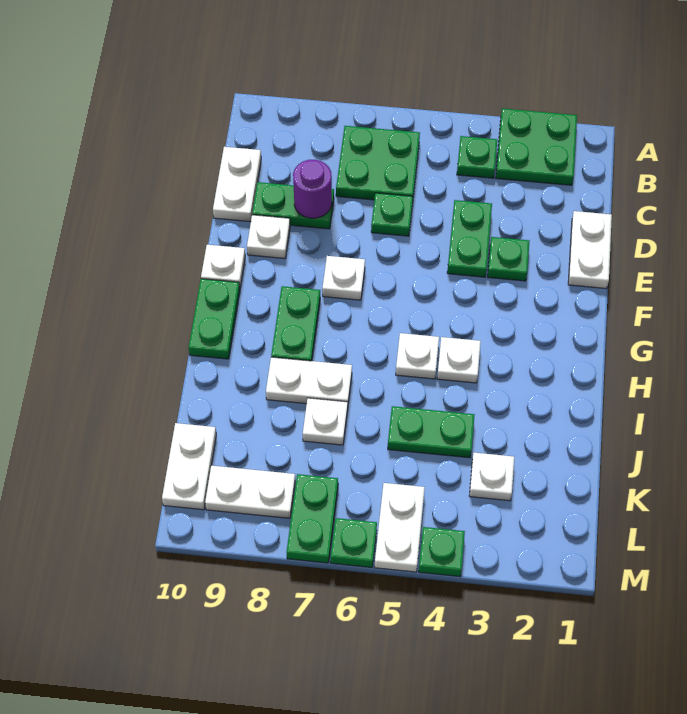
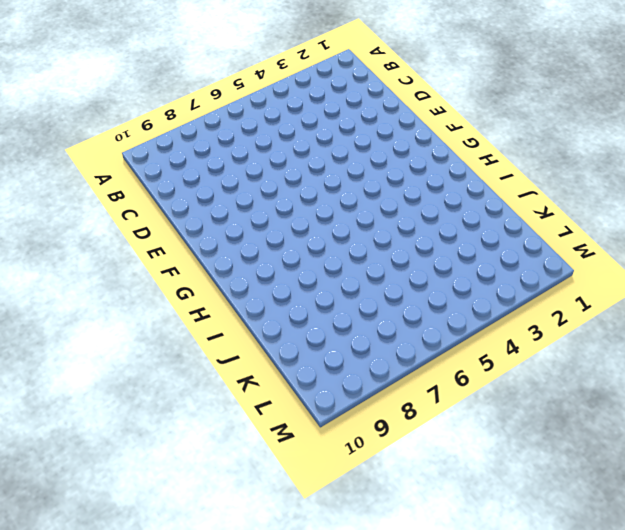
none -> green 2x2 plate [496,108,577,185]
none -> green 1x1 plate [457,136,497,178]
none -> green 2x2 plate [336,126,420,200]

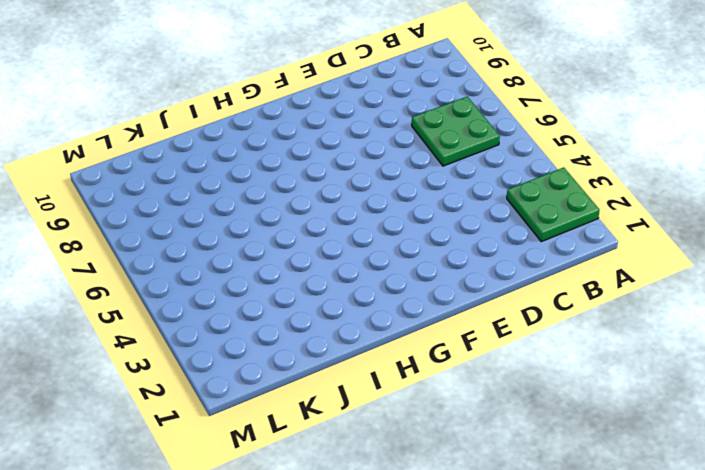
none -> green 1x1 plate [457,136,497,178]
none -> white 1x2 plate [213,147,261,222]
none -> white 1x2 plate [568,211,612,289]

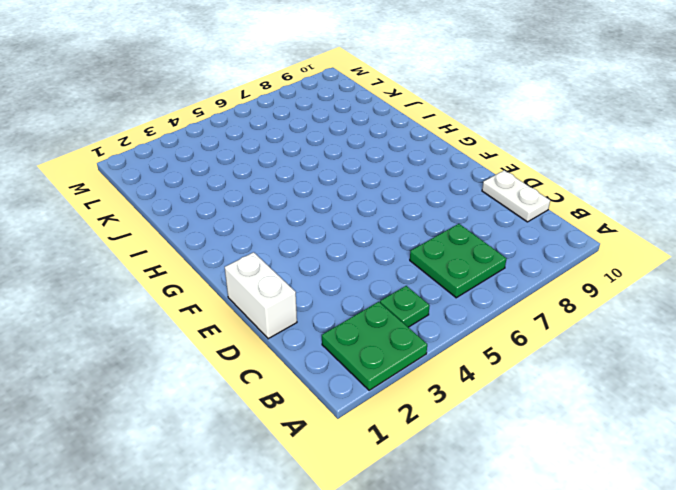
white 1x2 brick [225,252,297,339] -> white 1x2 plate [568,211,612,289]
none -> green 1x2 plate [447,200,492,277]
none -> green 1x1 plate [371,193,413,236]
none -> green 1x2 plate [252,182,334,229]

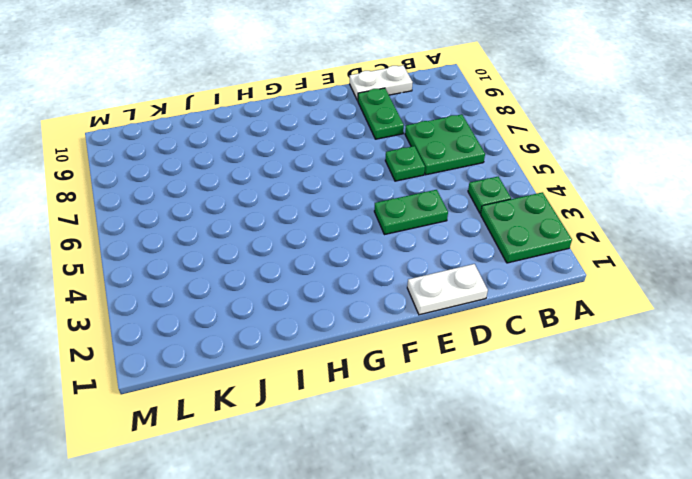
none -> green 1x1 plate [488,237,530,281]
none -> white 1x1 plate [247,215,290,259]
none -> white 1x1 plate [322,256,365,300]

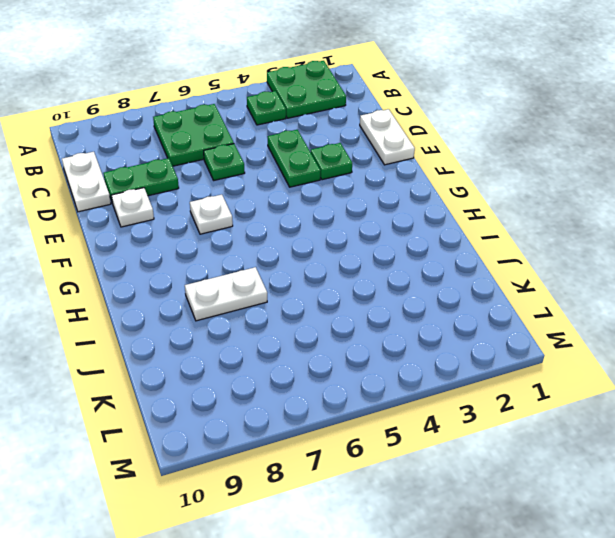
none -> white 1x1 plate [201,245,245,287]
none -> green 1x2 plate [271,286,320,361]
none -> green 1x2 plate [189,279,240,359]

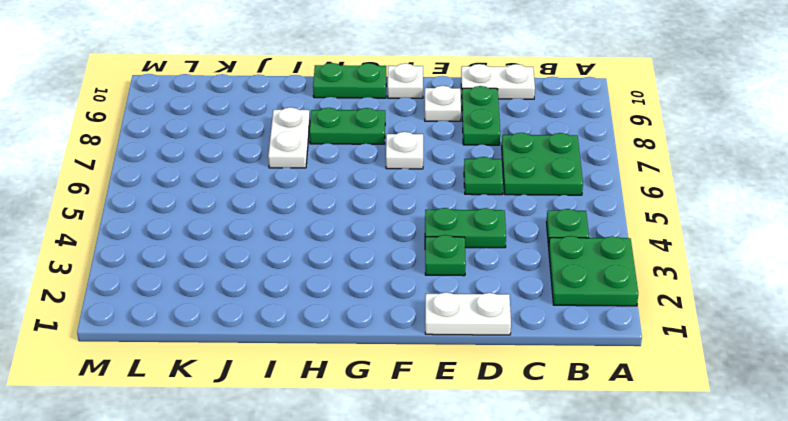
none -> white 1x1 plate [437,337,481,383]
none -> white 1x1 plate [396,333,439,379]
none -> green 1x2 plate [388,406,474,458]

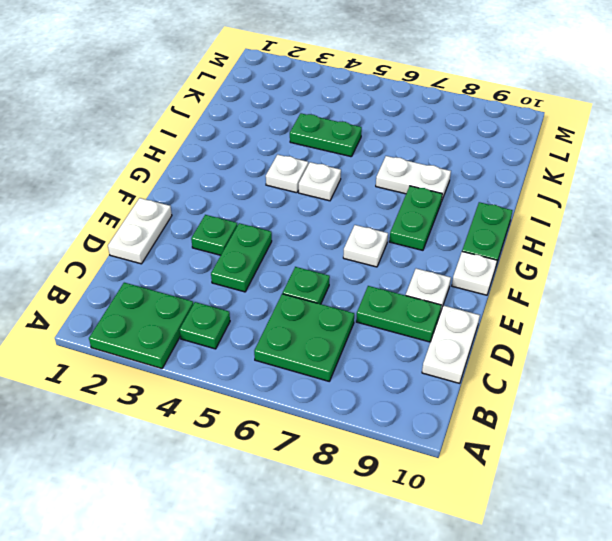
none -> white 1x1 plate [303,398,348,445]
none -> white 1x1 plate [469,453,514,501]
none -> white 1x2 plate [162,423,216,510]

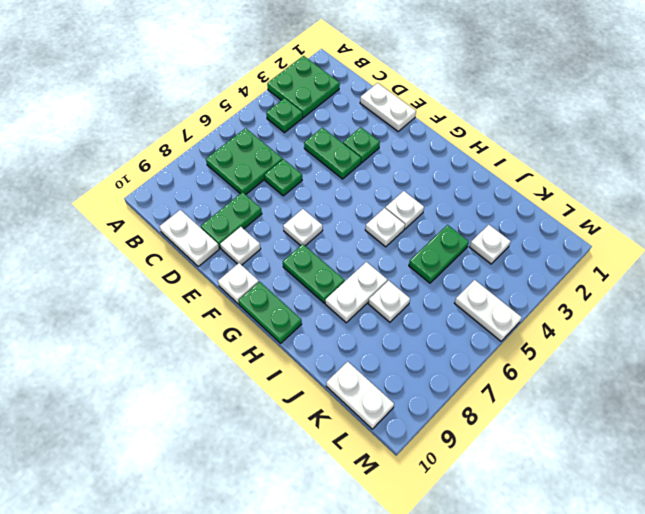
none -> green 1x2 plate [287,474,338,563]
none -> white 1x2 plate [205,466,295,518]
none -> green 1x1 plate [419,527,465,577]

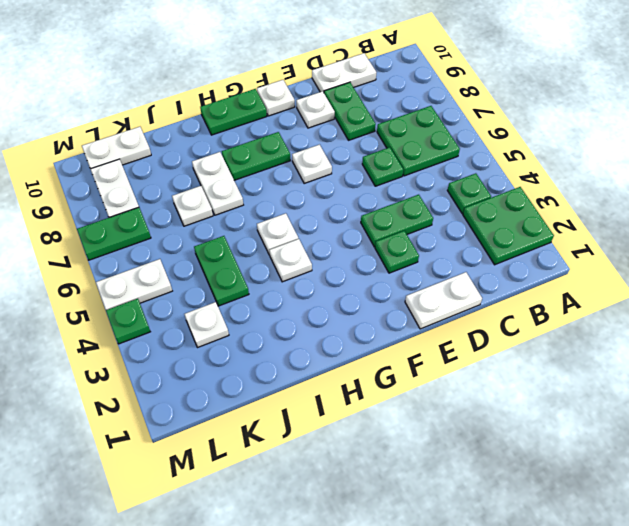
none -> green 1x1 plate [331,518,377,567]
none -> purple 1x1 round brick [293,160,332,218]

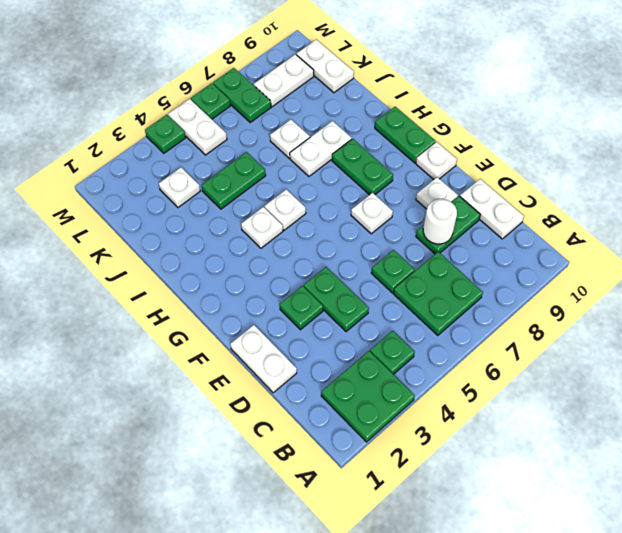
white 1x1 round brick [423,199,457,244] -> purple 1x1 round brick [293,160,332,218]

